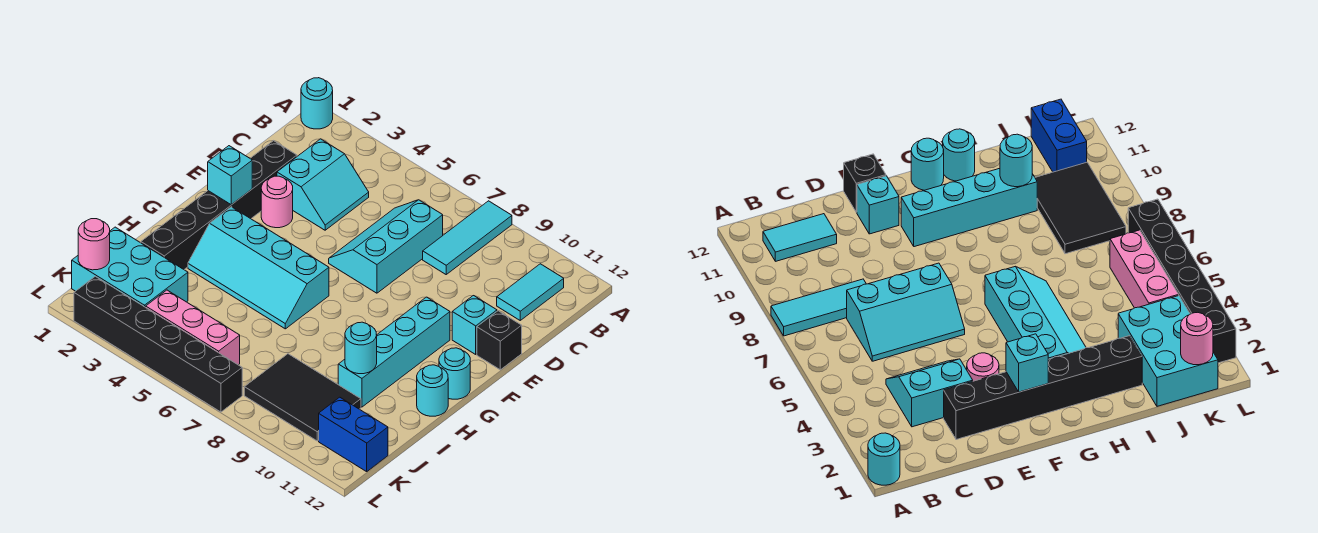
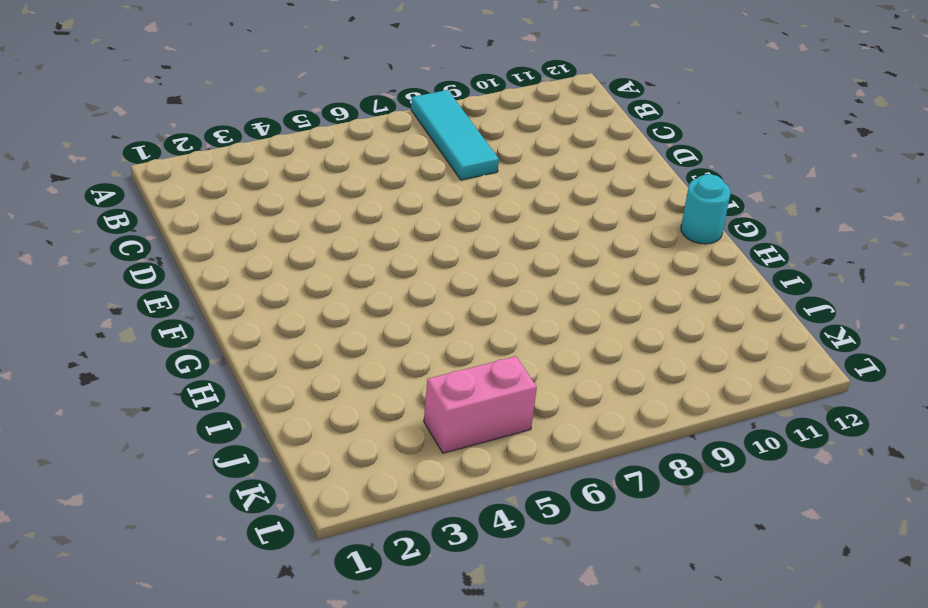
pink 1x2 brick [424,356,537,453] -> pink 1x3 brick [146,290,240,365]
none -> cyan 1x1 round brick [301,78,333,129]
none -> cyan 1x2 tile [497,264,564,320]
none -> cyan 2x2 slope [277,139,369,230]

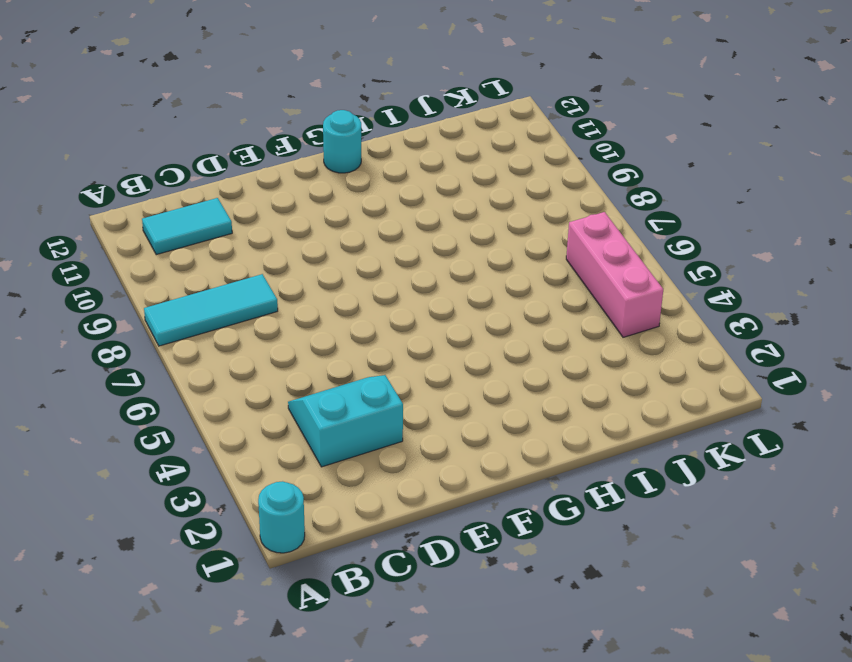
none -> cyan 2x3 slope [329,200,443,293]
none -> black 1x6 brick [141,141,297,269]
none -> pink 1x1 round brick [261,176,293,228]

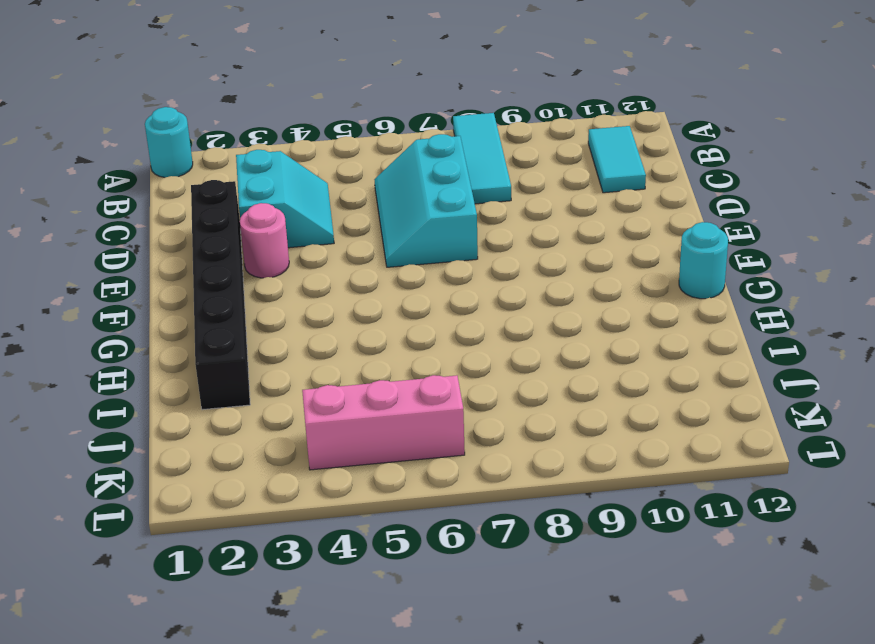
none -> cyan 1x1 brick [452,296,497,354]
none -> black 1x1 brick [477,311,522,370]
none -> cyan 1x4 brick [338,297,450,407]

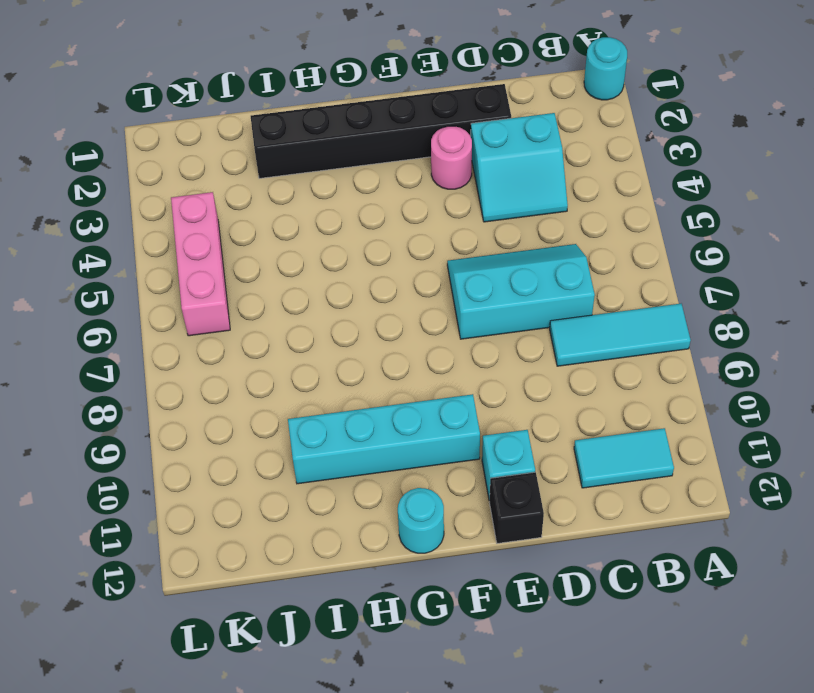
none -> cyan 2x4 slope [188,207,329,329]
none -> cyan 1x1 round brick [417,365,448,416]
none -> cyan 2x3 brick [72,227,188,307]

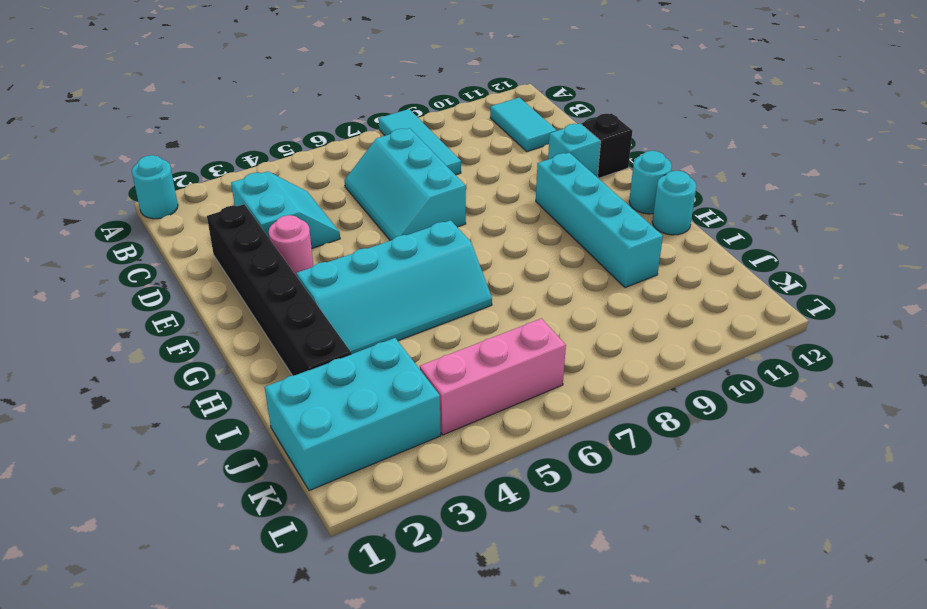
none -> black 2x3 tile [244,354,361,441]
none -> blue 1x2 brick [319,397,388,472]
none -> black 1x6 brick [74,276,242,412]

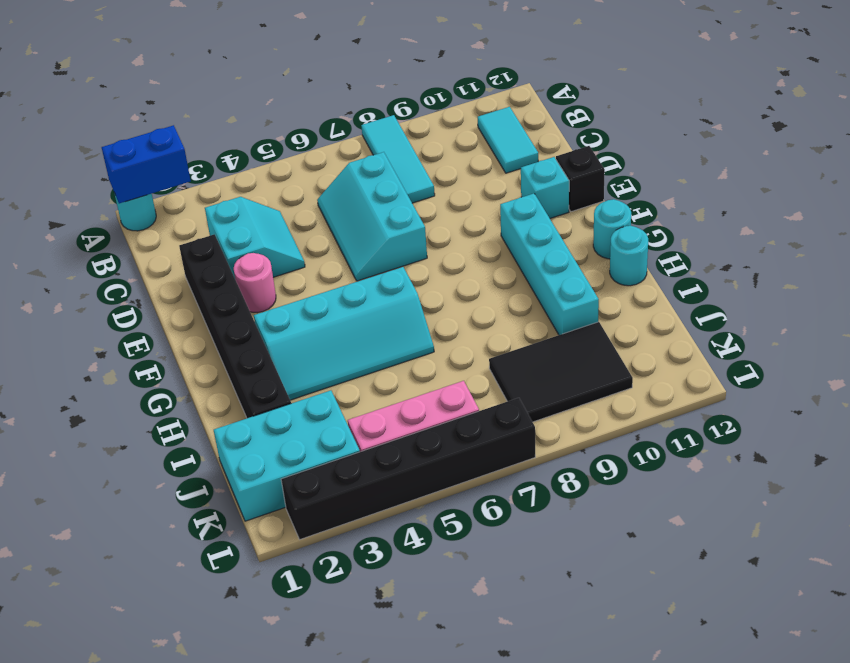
blue 1x2 brick [102,125,191,203] -> blue 1x2 brick moved to [319,397,388,472]
none -> cyan 1x1 brick [208,146,252,205]
none -> cyan 1x1 round brick [345,322,377,374]
none -> pink 1x1 round brick [78,219,110,270]

